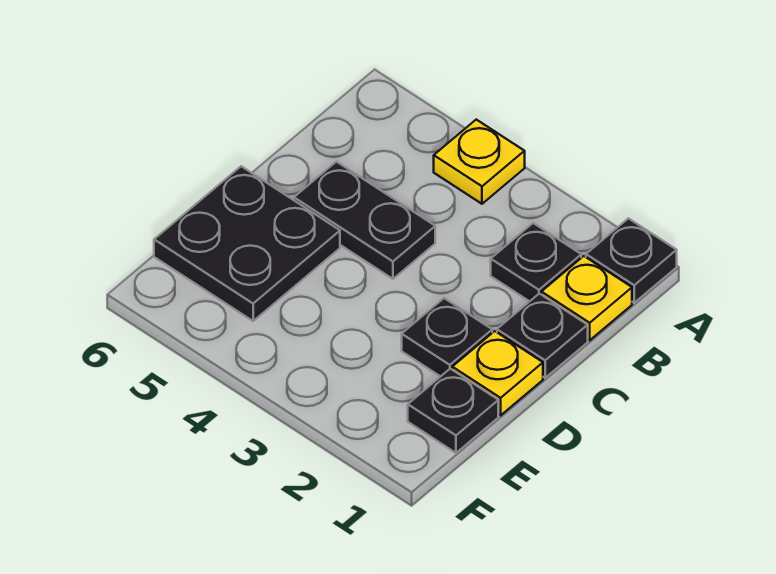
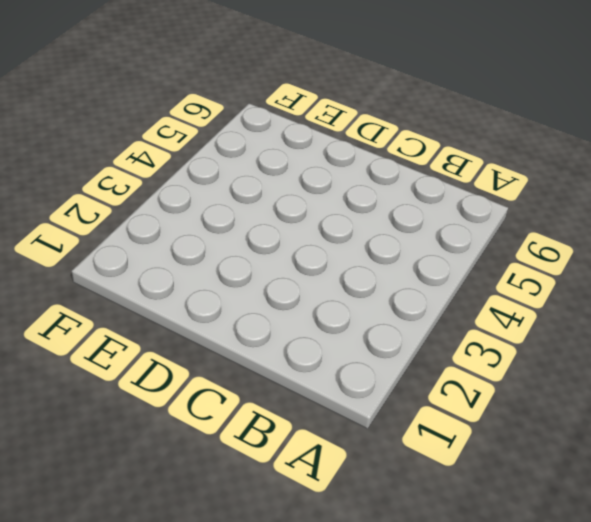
none -> black 1x1 plate [586,218,677,303]
none -> yellow 1x1 plate [434,120,525,204]

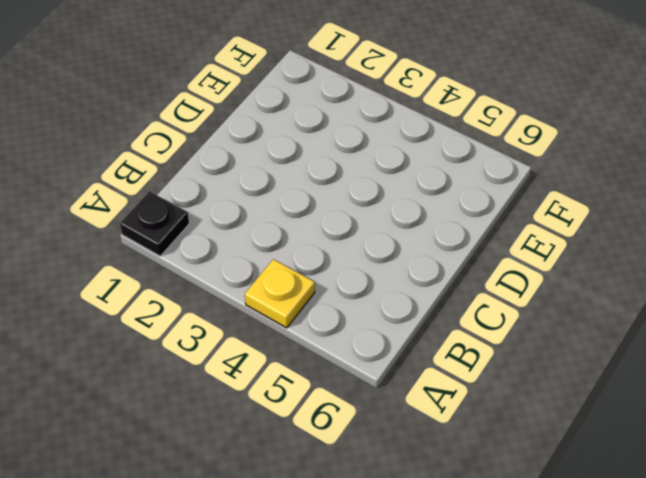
none -> yellow 1x1 plate [541,256,632,340]
none -> black 1x1 plate [491,223,581,301]

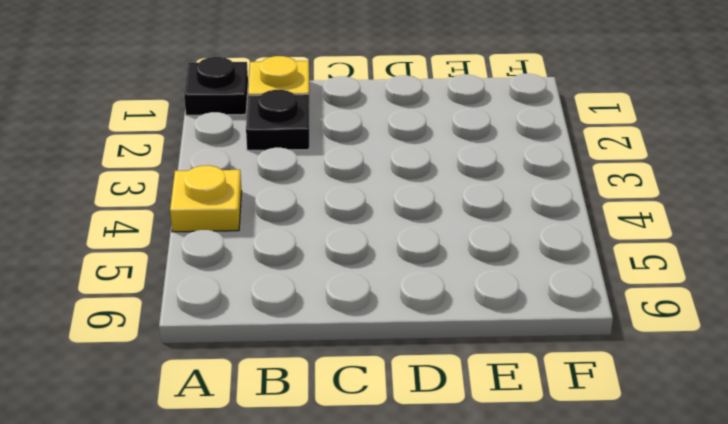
none -> black 1x1 plate [497,294,588,378]
none -> black 1x2 plate [294,162,435,279]

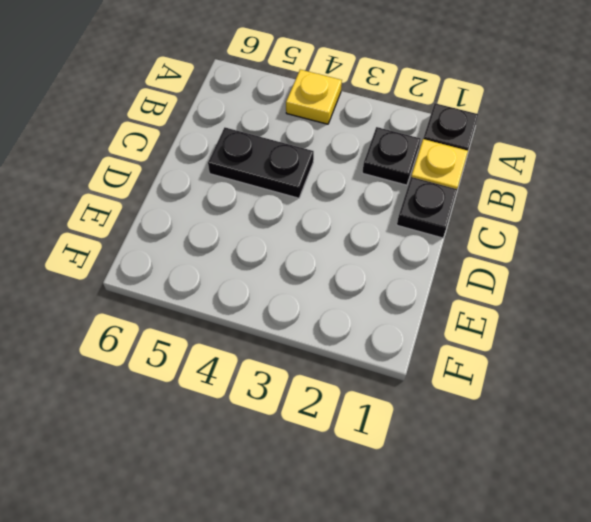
none -> yellow 1x1 plate [452,331,543,415]
none -> black 1x1 plate [402,298,492,377]

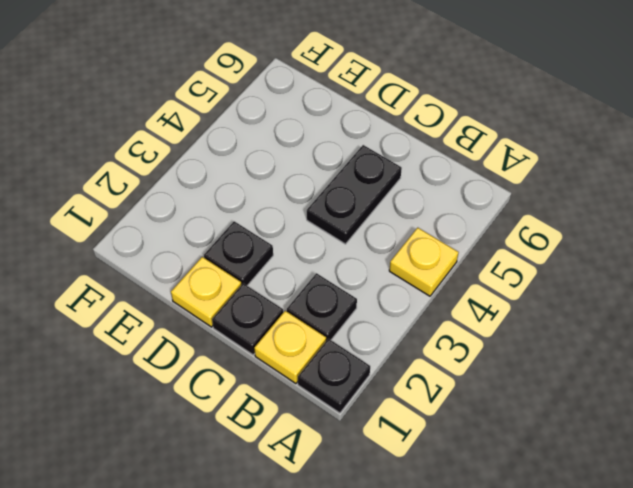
none -> black 2x2 plate [154,166,340,321]
none -> black 1x1 plate [408,369,498,453]

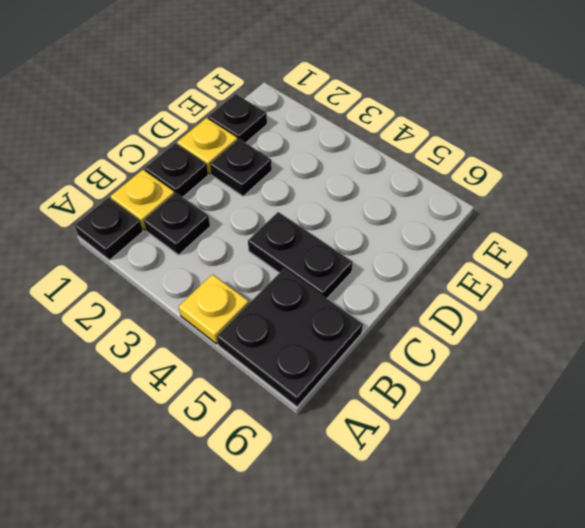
black 2x2 plate [217,269,363,407] -> black 2x2 plate moved to [154,166,340,321]

